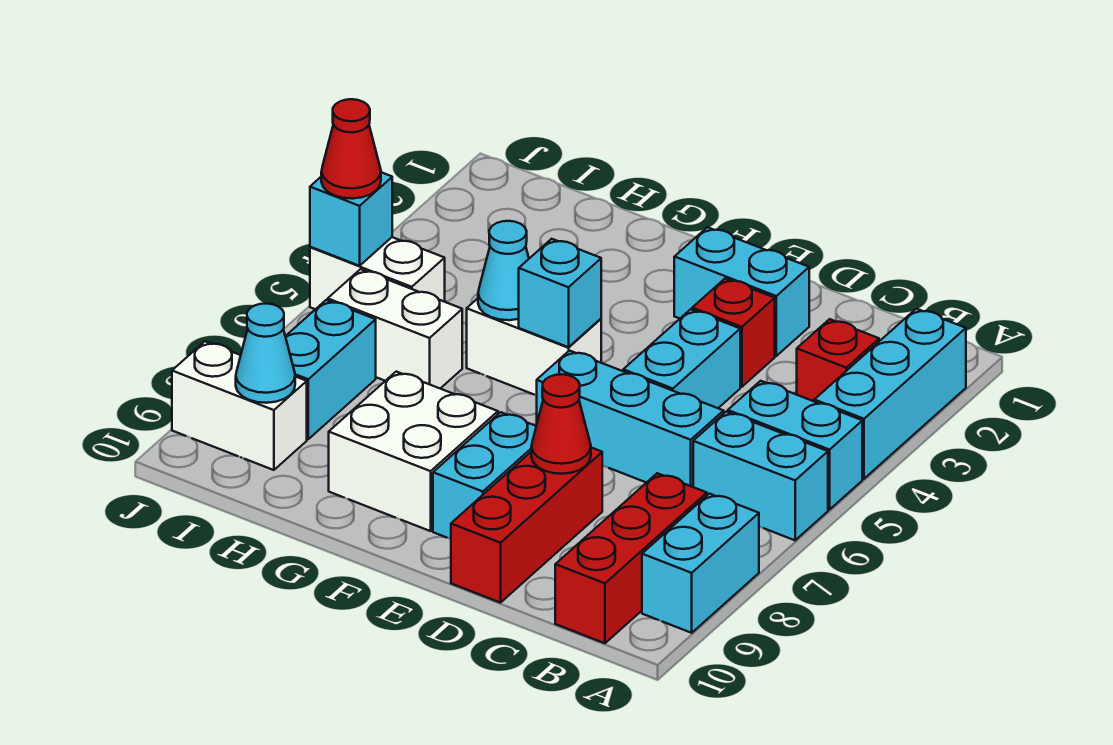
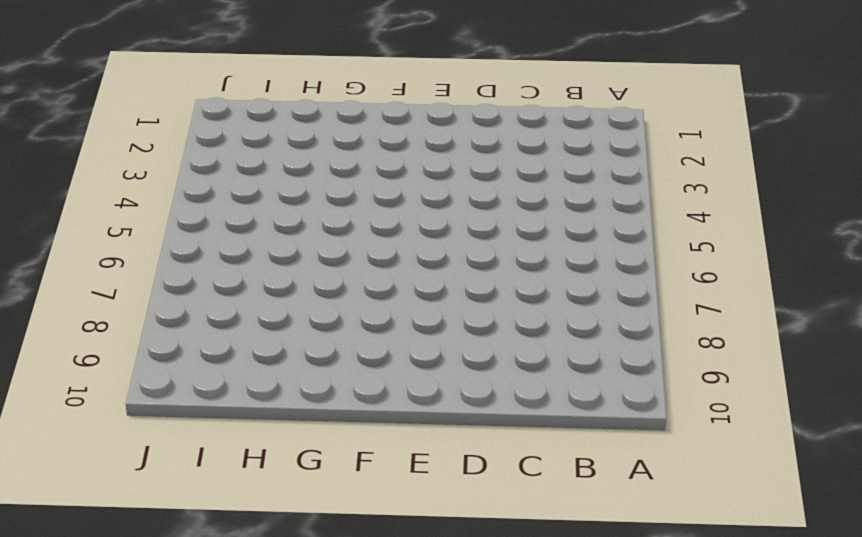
none -> cyan 1x3 brick [814,309,966,479]
none -> cyan 1x2 brick [728,381,862,510]
none -> cyan 1x2 brick [693,412,828,540]

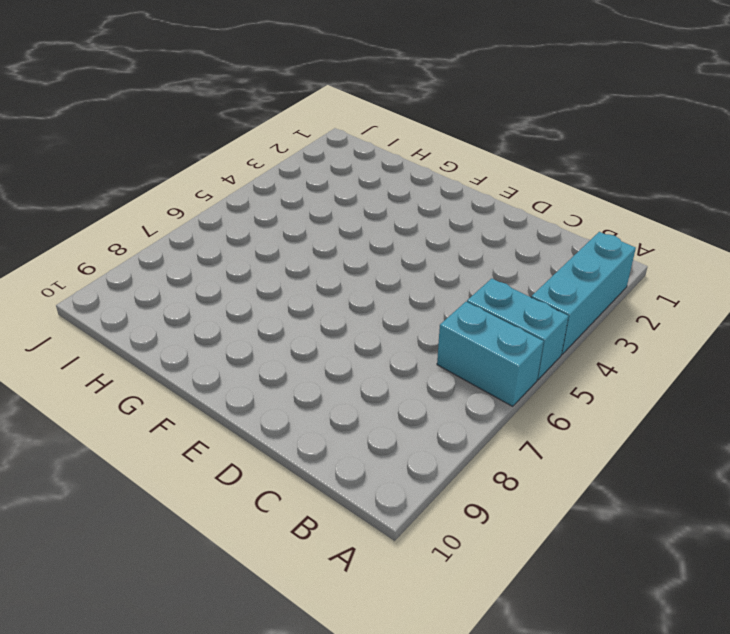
none -> cyan 1x2 brick [642,494,759,633]
none -> red 1x1 brick [797,319,879,401]
none -> red 1x3 brick [555,473,707,643]

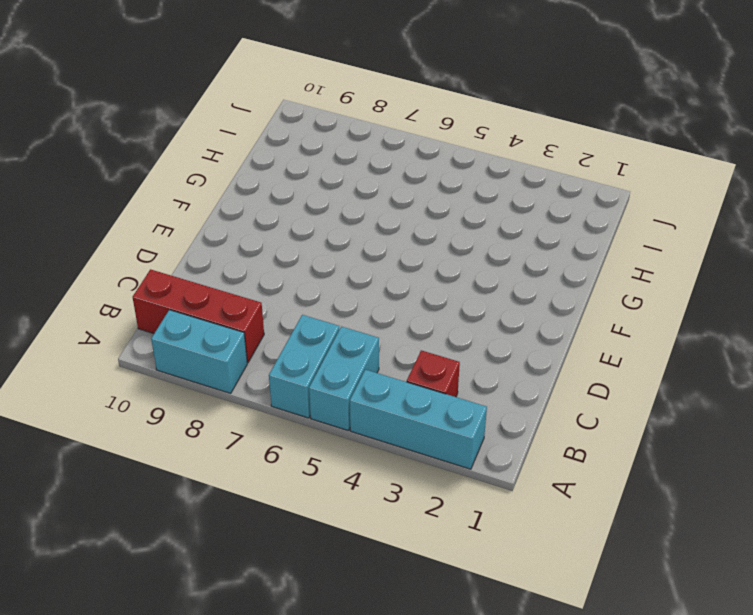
none -> cyan 1x3 brick [537,351,724,487]
none -> cyan 1x2 brick [674,227,809,356]
none -> red 1x1 brick [692,279,775,387]

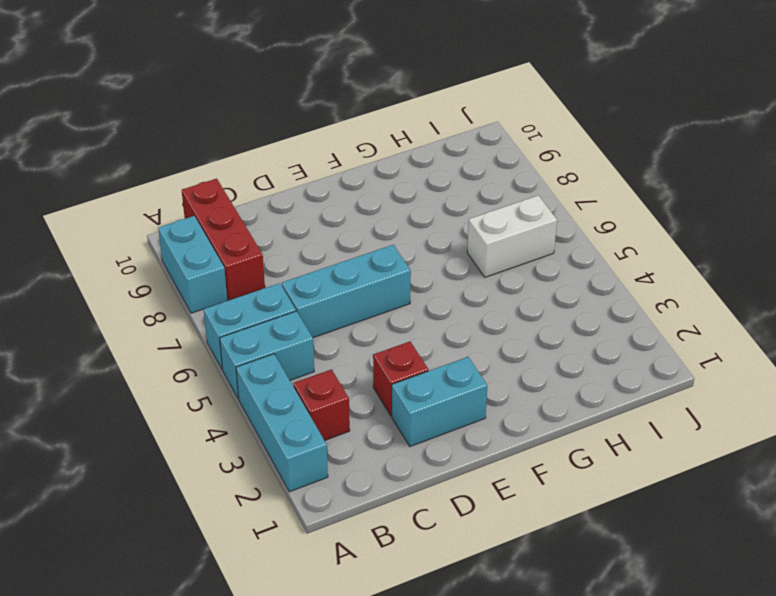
none -> cyan 1x2 brick [623,309,740,408]
none -> red 1x3 brick [451,448,602,603]
none -> cyan 1x2 brick [433,412,536,539]

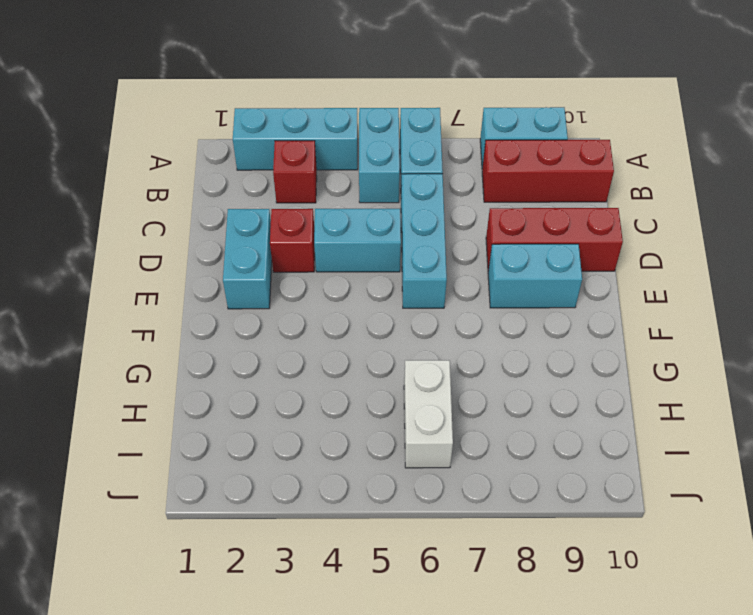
none -> white 1x2 brick [467,299,601,396]
none -> white 2x2 brick [329,372,498,531]
none -> white 1x2 brick [310,237,445,309]

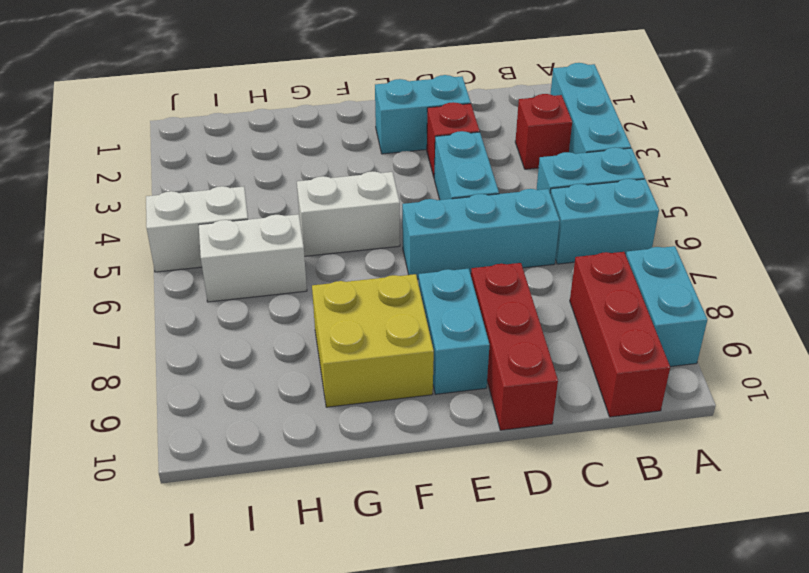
yellow 2x2 brick [312,274,434,407] -> white 2x2 brick [329,372,498,531]
none -> cyan 1x2 brick [285,300,376,439]
none -> white 1x2 brick [172,341,307,470]
none -> red 1x1 cone [531,374,591,474]

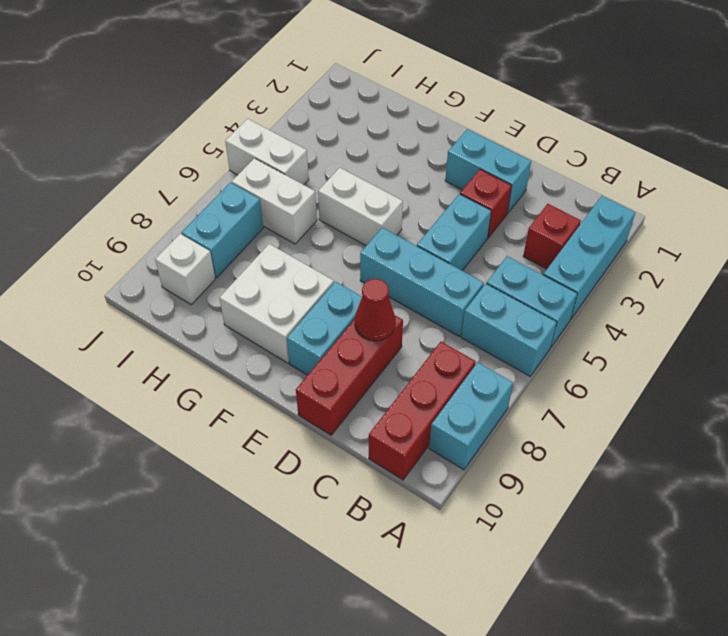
white 1x1 brick [155,234,215,305] -> white 1x2 brick [172,341,307,470]
none -> cyan 1x1 brick [519,239,601,347]
none -> cyan 1x1 cone [478,221,529,320]
none -> cyan 1x1 cone [236,304,295,403]

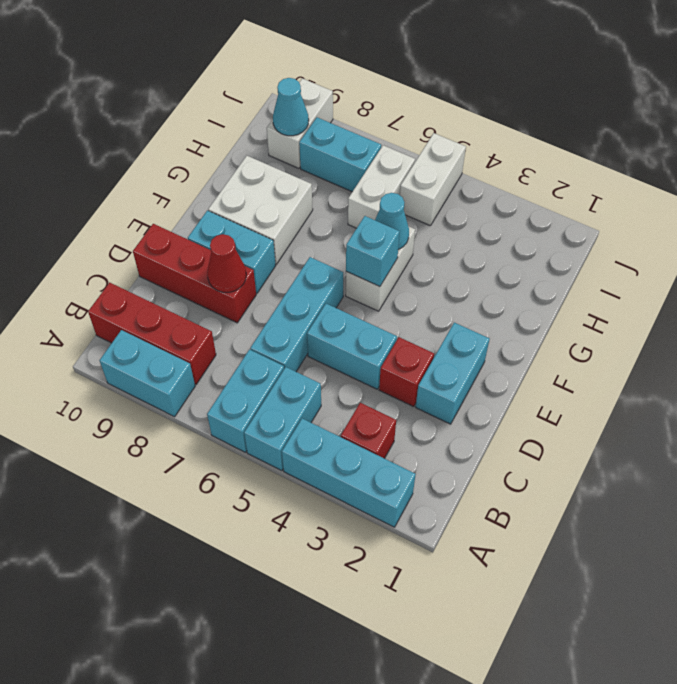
none -> cyan 1x1 brick [310,172,392,266]
none -> red 1x1 cone [321,99,381,199]

